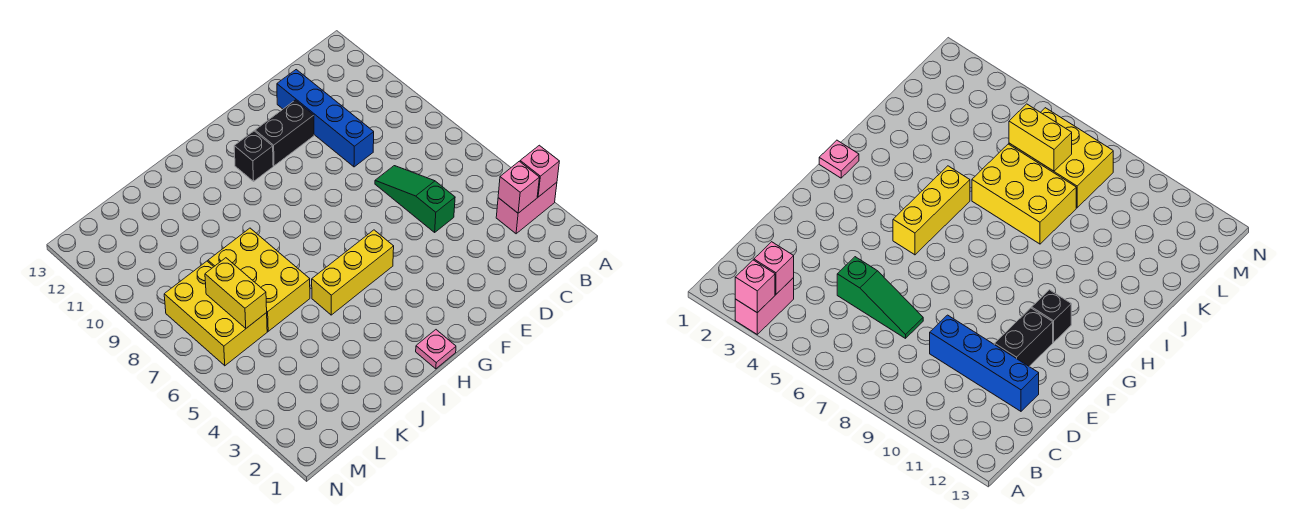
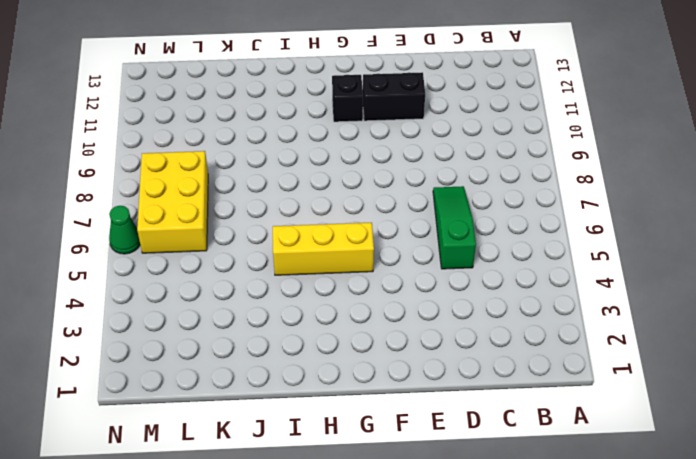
green 1x1 cone [109,206,140,254] -> none
none -> pink 1x2 brick [496,182,557,234]
none -> blue 1x4 brick [277,70,374,167]
none -> pink 1x1 plate [416,330,456,369]

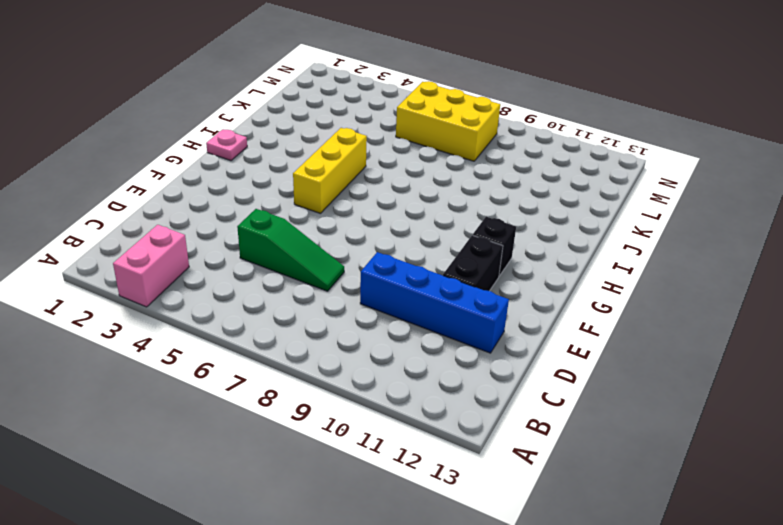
none -> yellow 2x3 brick [208,228,310,331]
none -> pink 1x1 brick [520,145,559,197]
none -> pink 1x1 brick [498,161,539,213]

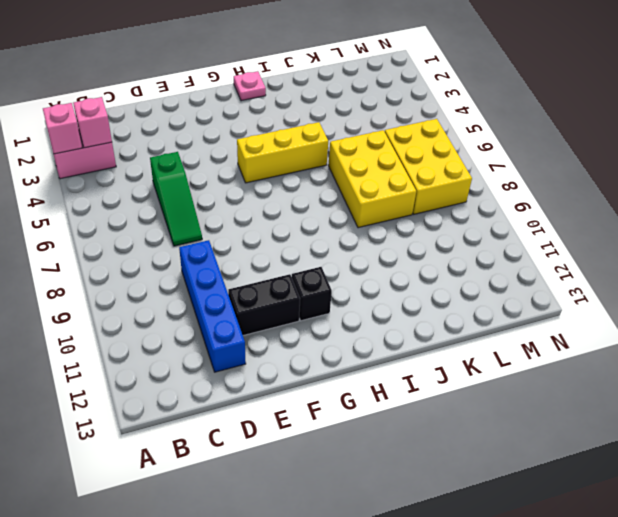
none -> yellow 1x2 brick [205,258,267,328]

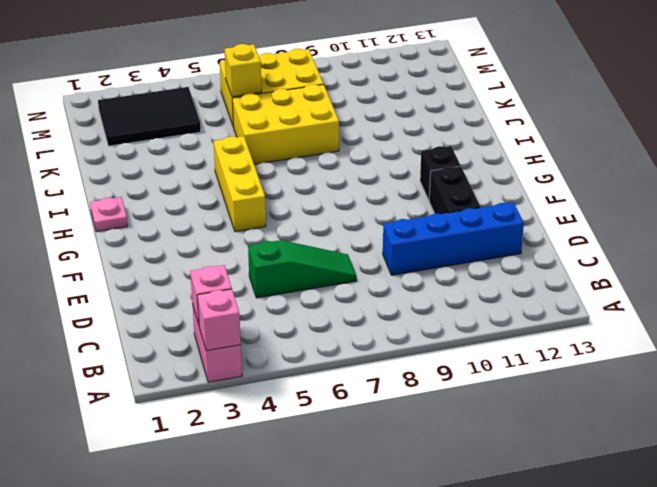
black 2x3 tile [98,87,201,146] -> none
yellow 1x1 brick [225,44,262,97] -> yellow 1x2 brick [205,258,267,328]

